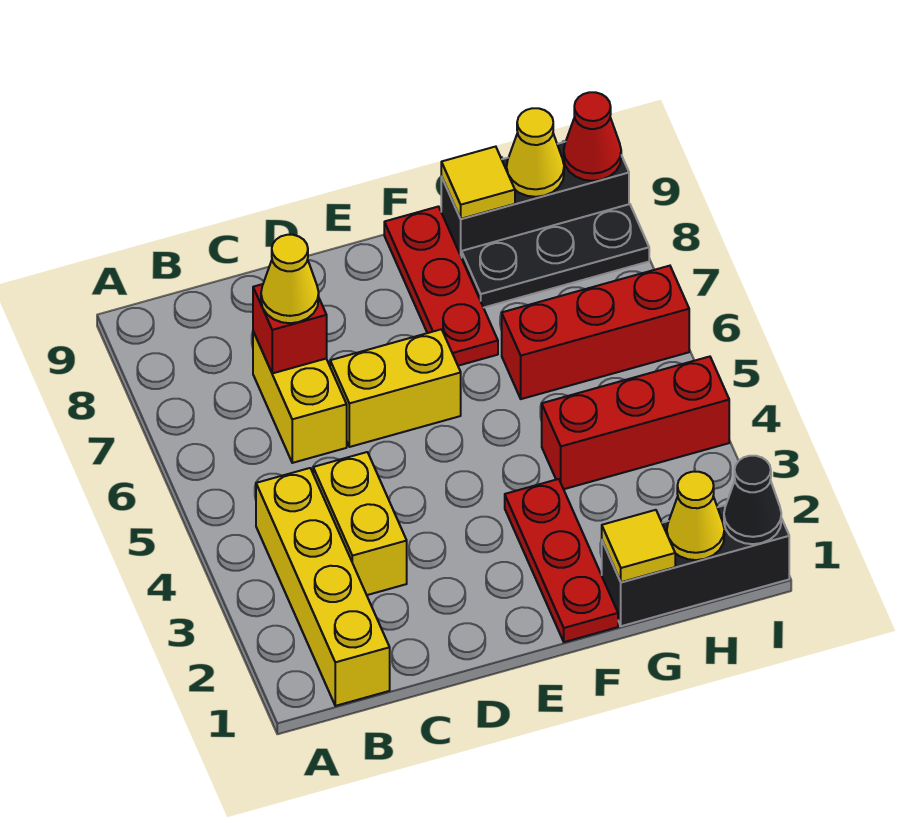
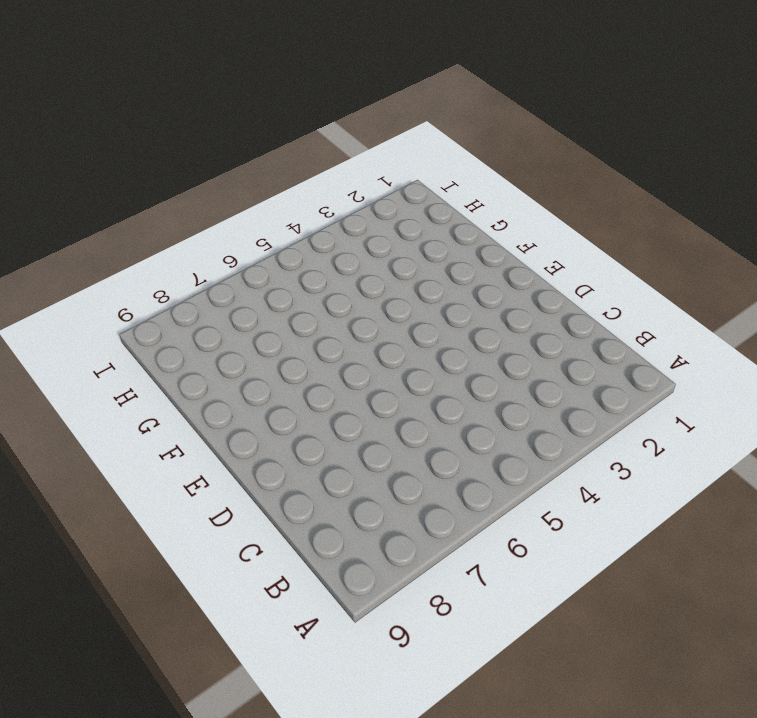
none -> yellow 1x4 brick [256,468,390,706]
none -> yellow 1x2 brick [313,452,407,595]
none -> yellow 1x2 brick [253,332,347,463]

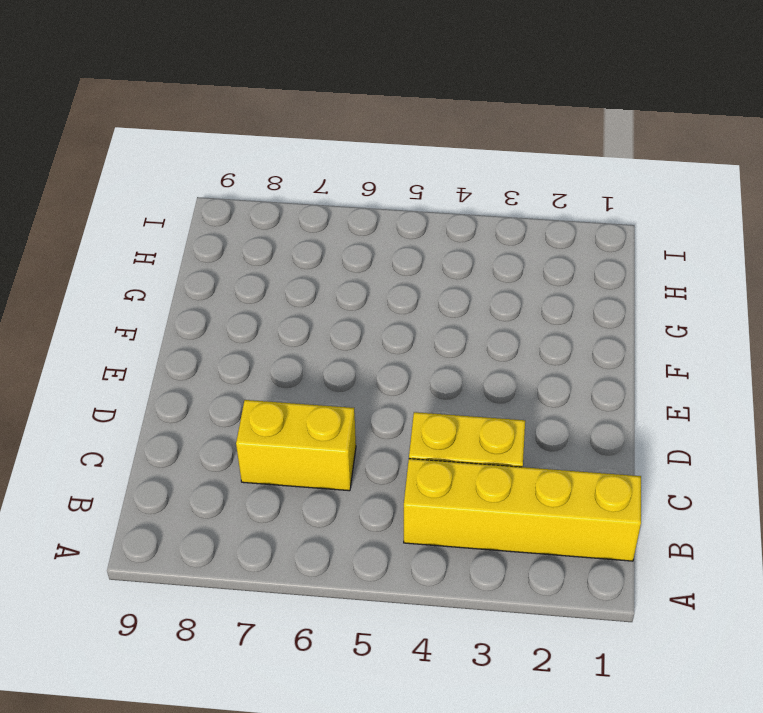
none -> yellow 1x2 brick [330,329,461,447]
none -> red 1x3 plate [505,479,618,642]
none -> red 1x3 plate [384,207,498,366]

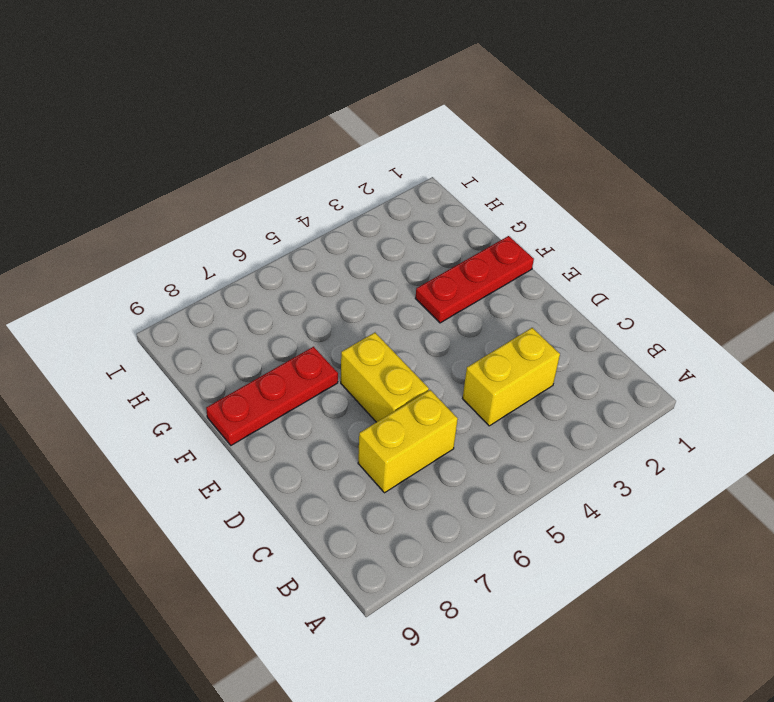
none -> yellow 1x4 brick [256,468,390,706]
none -> black 1x3 brick [602,505,789,626]
none -> red 1x3 brick [542,357,729,489]

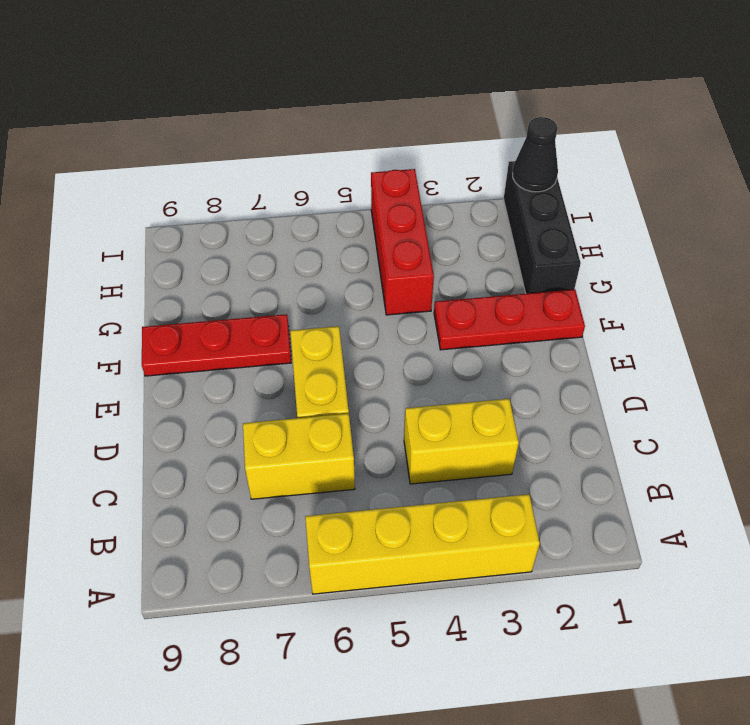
yellow 1x4 brick [305,494,540,594] -> yellow 1x4 brick moved to [256,468,390,706]
none -> red 1x3 brick [502,266,689,399]
none -> black 1x3 plate [462,204,649,308]
none -> black 1x3 brick [441,142,629,258]

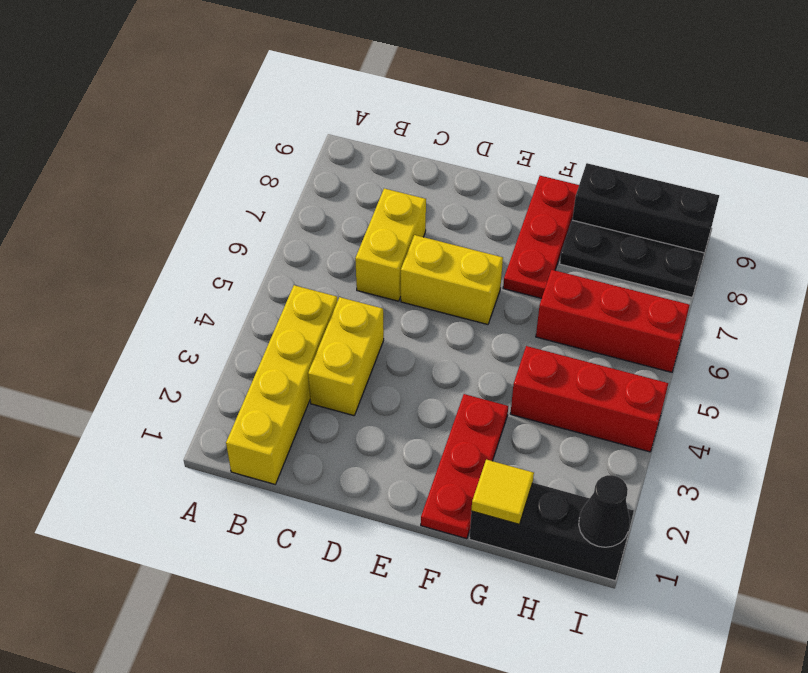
none -> red 1x1 brick [253,284,327,373]
none -> yellow 1x1 tile [441,147,515,219]
none -> yellow 1x1 cone [667,472,724,560]

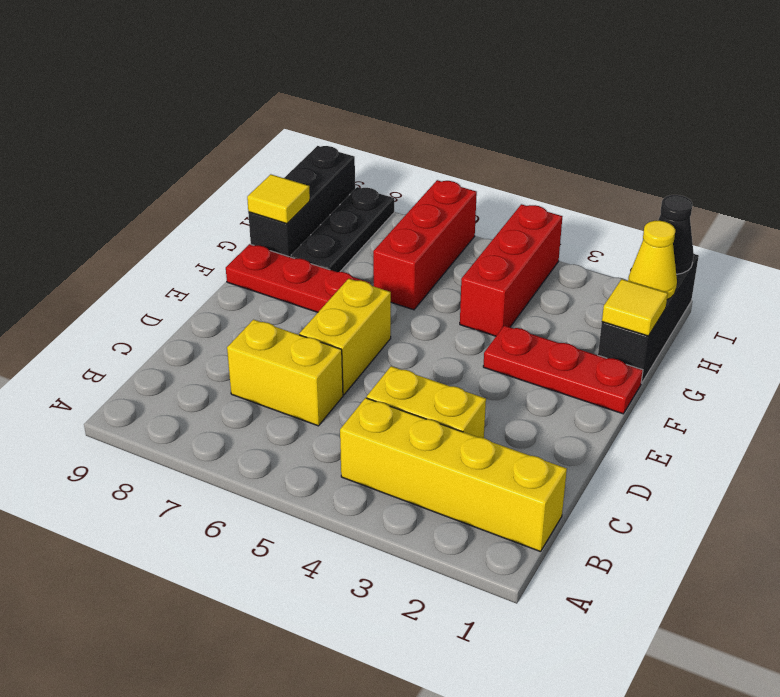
none -> red 1x1 brick [253,284,327,373]
none -> yellow 1x1 cone [507,108,564,197]
none -> red 1x1 cone [564,92,621,181]

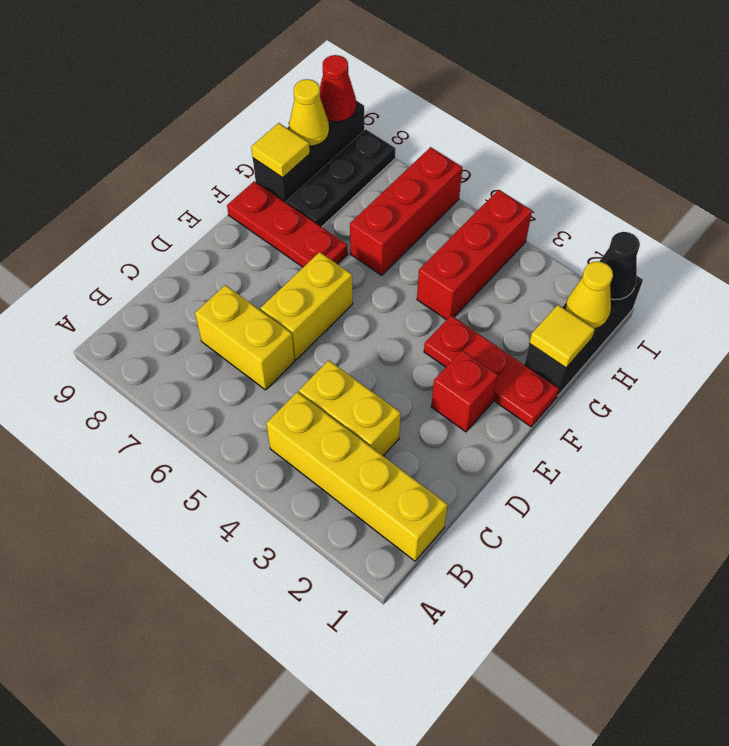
red 1x1 brick [431,350,498,432] -> red 1x1 brick moved to [253,284,327,373]
none -> yellow 1x1 cone [261,235,319,323]

